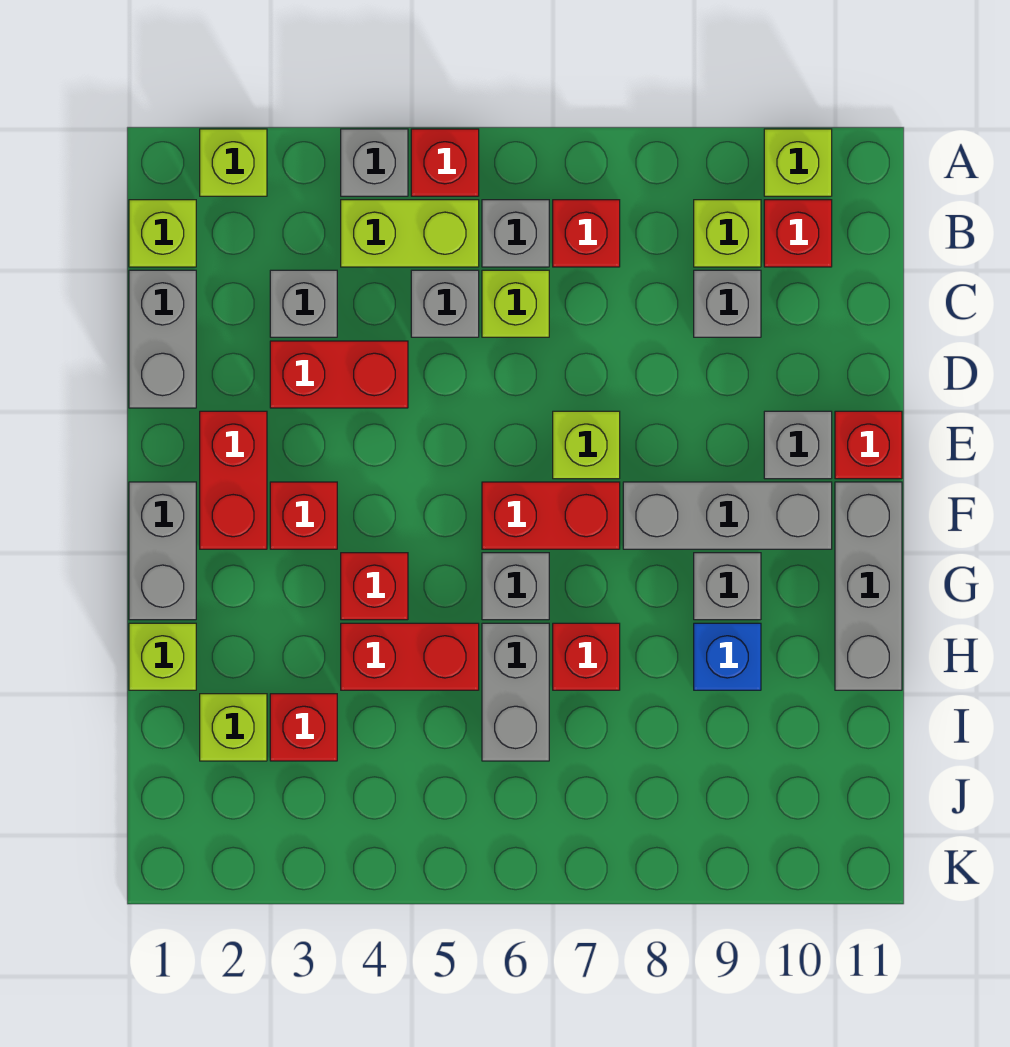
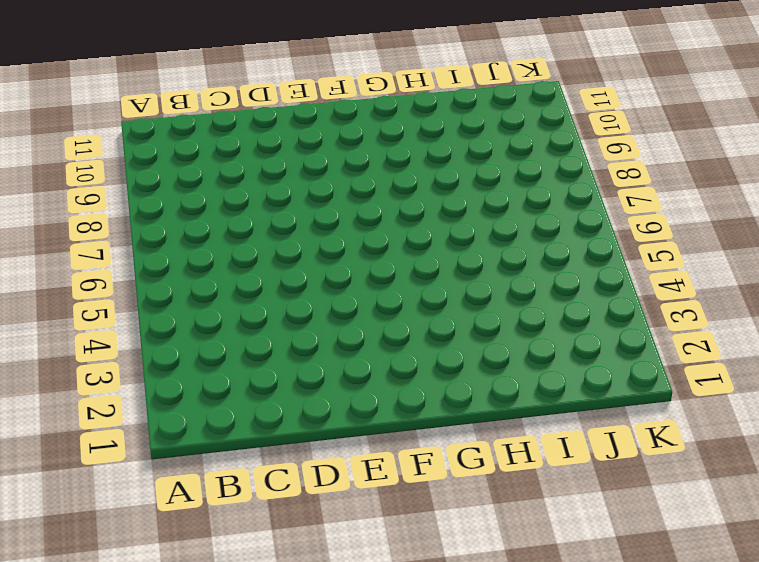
none -> lime 1x1 brick [200,129,267,196]
none -> grey 1x1 brick [341,129,408,196]
none -> red 1x1 brick [411,129,479,196]
none -> lime 1x1 brick [764,129,832,196]

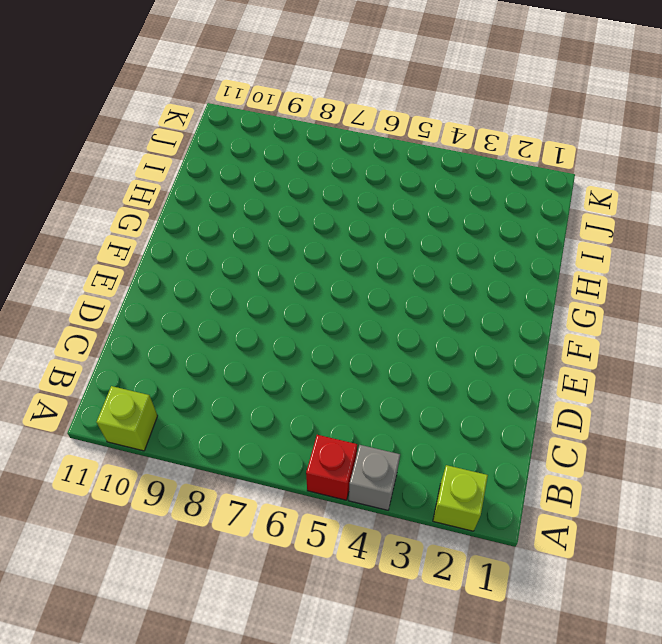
none -> lime 1x1 brick [129,200,196,267]
none -> lime 1x2 brick [341,200,479,267]
none -> grey 1x1 brick [482,200,549,267]
none -> red 1x1 brick [553,200,620,267]

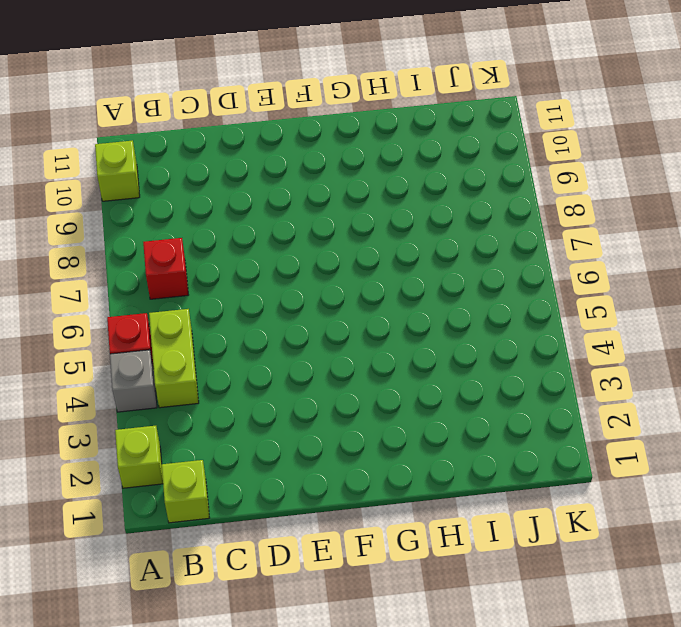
none -> grey 1x1 brick [482,200,549,267]
none -> lime 1x1 brick [694,200,761,267]
none -> red 1x1 brick [764,200,832,267]
none -> grey 1x2 brick [129,270,196,408]

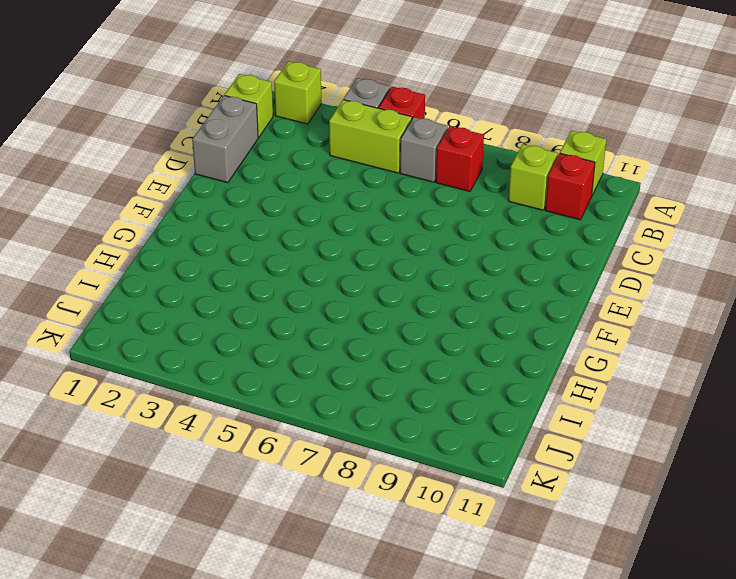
none -> grey 1x1 brick [270,270,337,337]
none -> grey 1x1 brick [411,270,479,337]
none -> lime 1x1 brick [482,270,549,337]
none -> grey 1x1 brick [694,270,761,337]

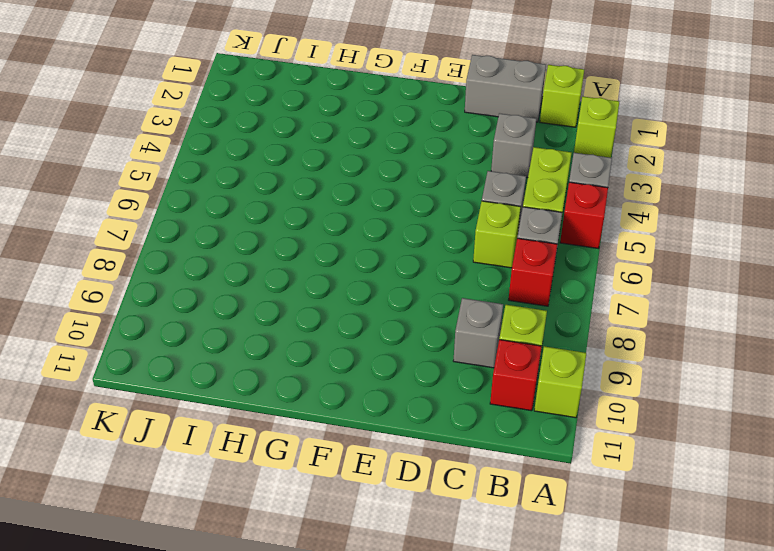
none -> red 1x2 brick [270,341,408,408]
none -> red 1x2 brick [200,411,267,549]
none -> lime 1x1 brick [553,411,620,479]
none -> grey 1x1 brick [764,411,832,479]

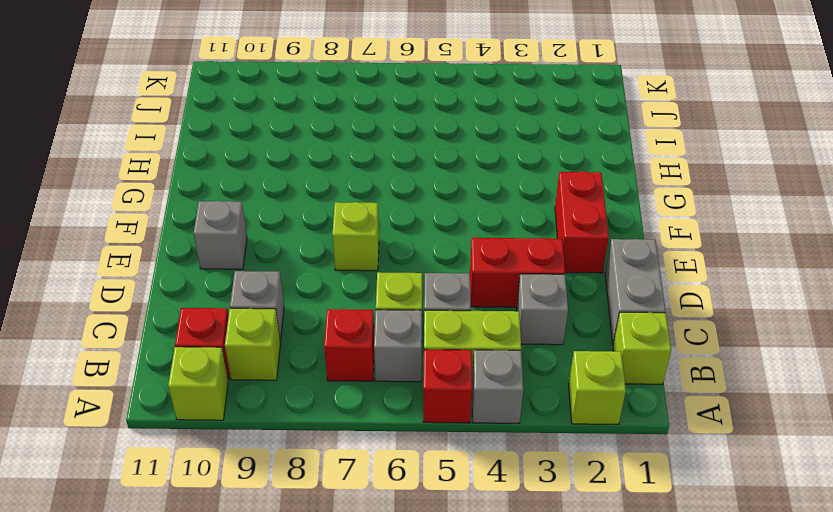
none -> red 1x1 brick [835,411,902,479]
none -> grey 1x2 brick [129,482,196,620]
none -> red 1x1 brick [270,482,337,549]
none -> red 1x2 brick [482,482,620,549]

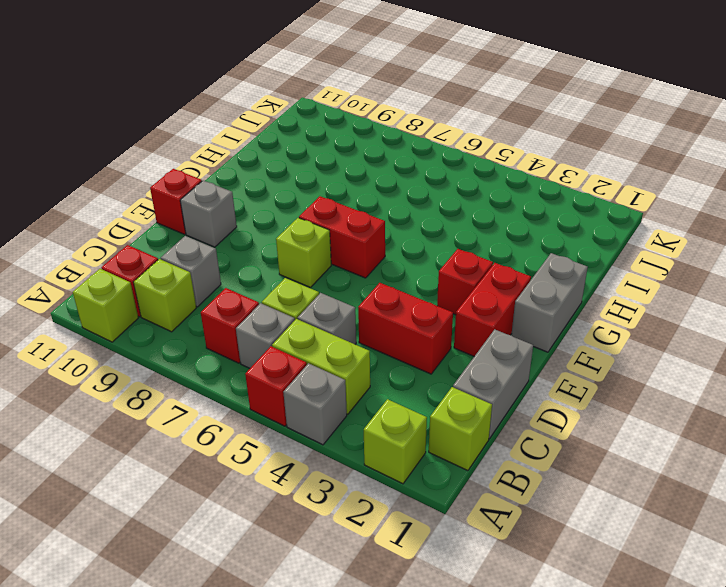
none -> grey 1x1 brick [270,270,337,337]
none -> grey 1x3 brick [623,482,832,549]
none -> grey 1x3 brick [835,482,902,690]
none -> red 1x1 brick [341,553,408,620]

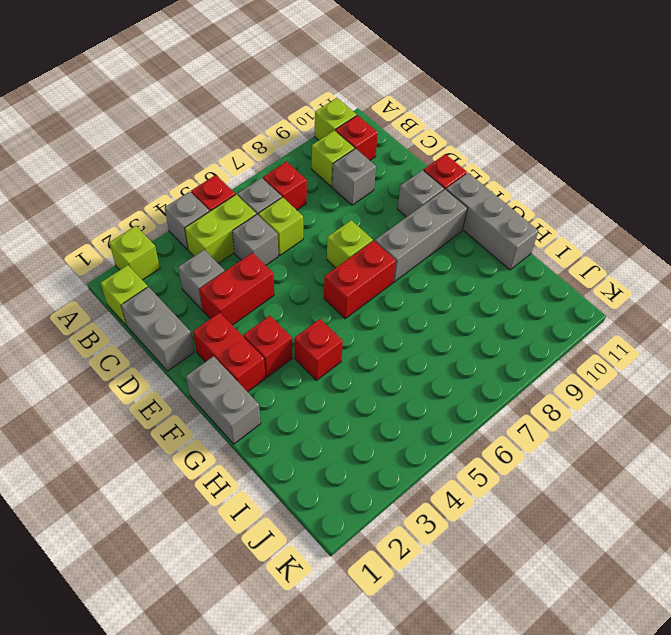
none -> grey 1x1 brick [482,553,549,620]
none -> grey 1x1 brick [694,553,761,620]
none -> lime 1x1 brick [129,623,196,690]
none -> red 1x2 brick [341,623,479,690]

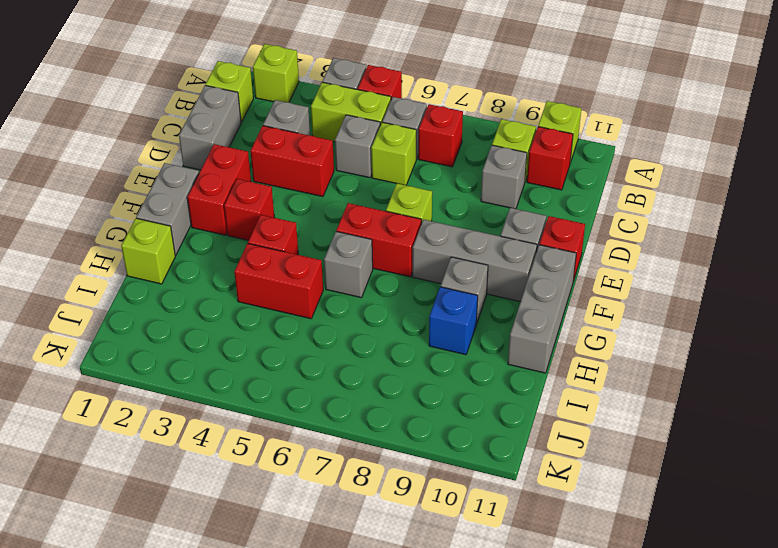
none -> grey 1x2 brick [482,623,549,761]
none -> red 1x1 brick [553,623,620,690]
none -> lime 1x1 brick [200,694,267,761]
none -> red 1x1 brick [270,694,337,761]

